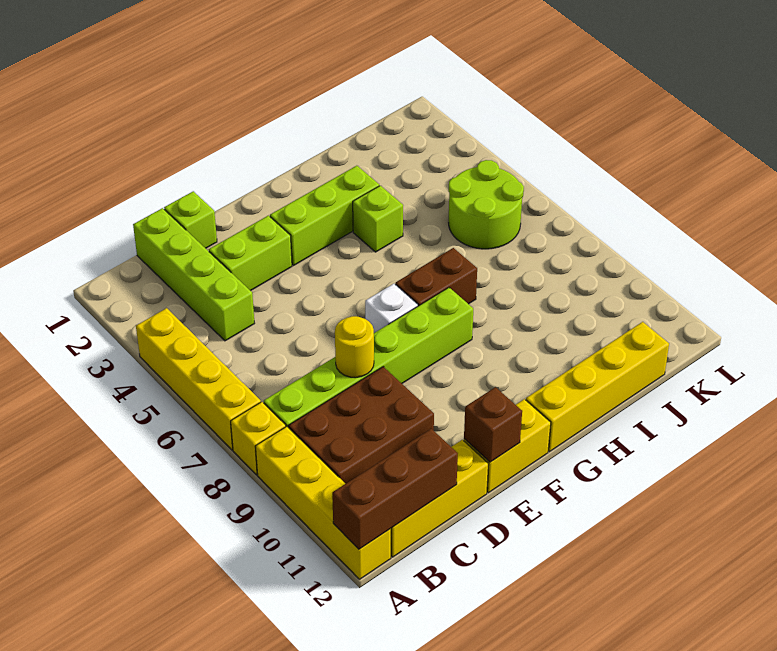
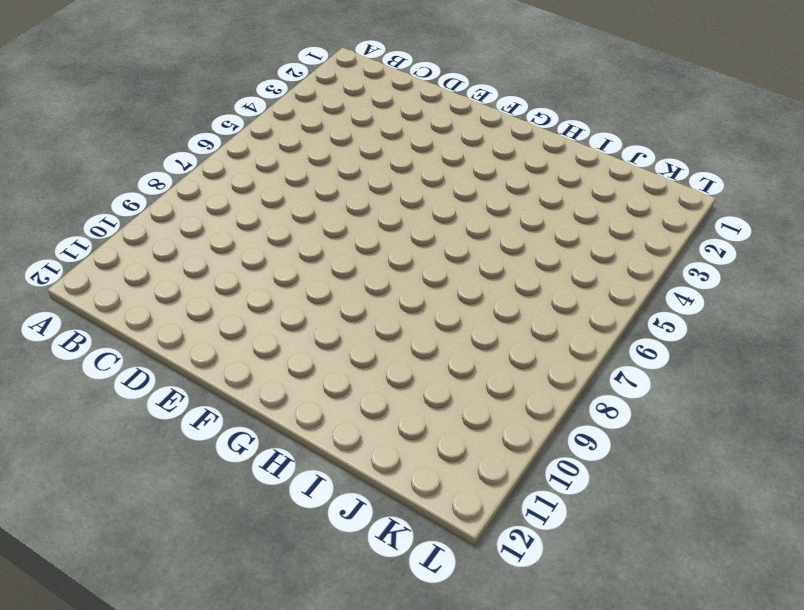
none -> yellow 1x4 brick [136,308,261,450]
none -> yellow 1x1 brick [231,402,286,475]
none -> yellow 1x4 brick [255,426,391,579]

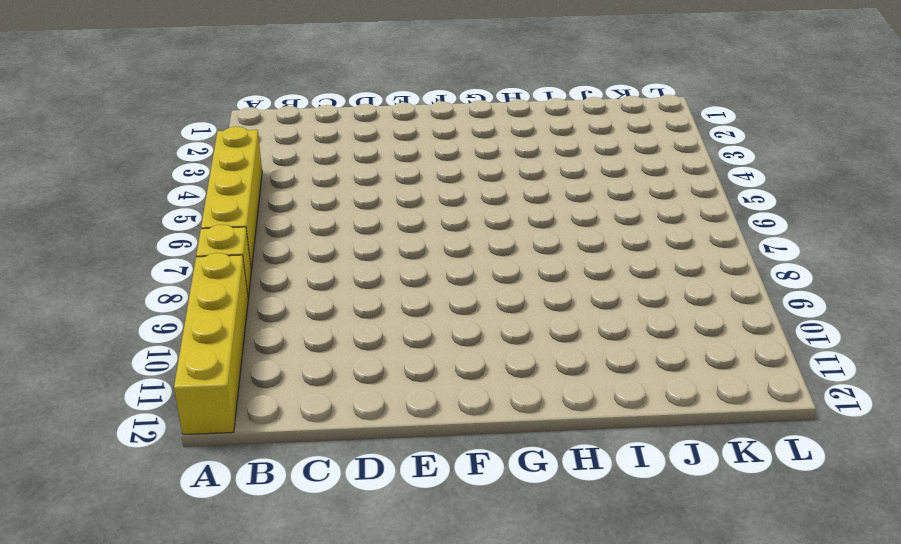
none -> lime 1x6 brick [264,288,473,428]
none -> brown 2x3 brick [289,367,434,484]
none -> yellow 1x3 brick [391,440,488,557]

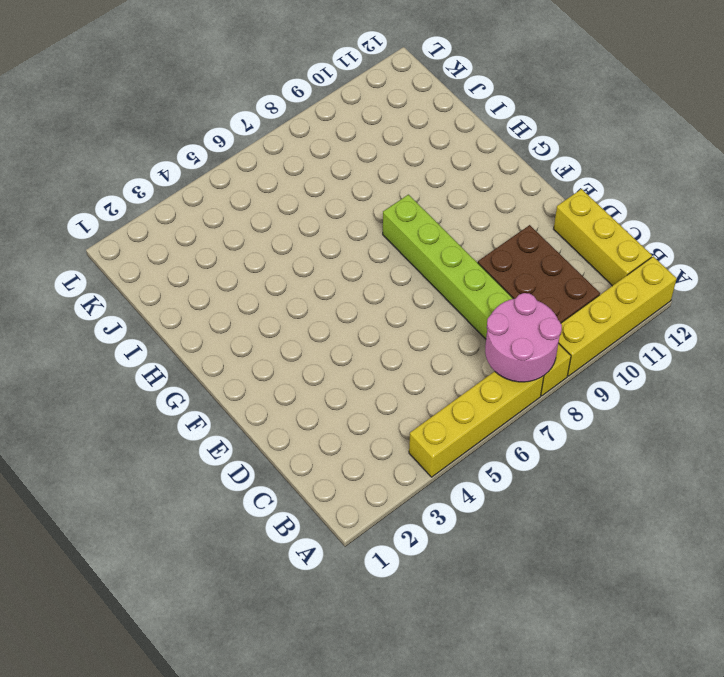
pink 2x2 round brick [485,293,562,382] -> none
none -> lime 1x4 brick [133,208,255,341]
none -> lime 1x1 brick [164,191,217,248]
none -> lime 1x2 brick [209,215,292,291]

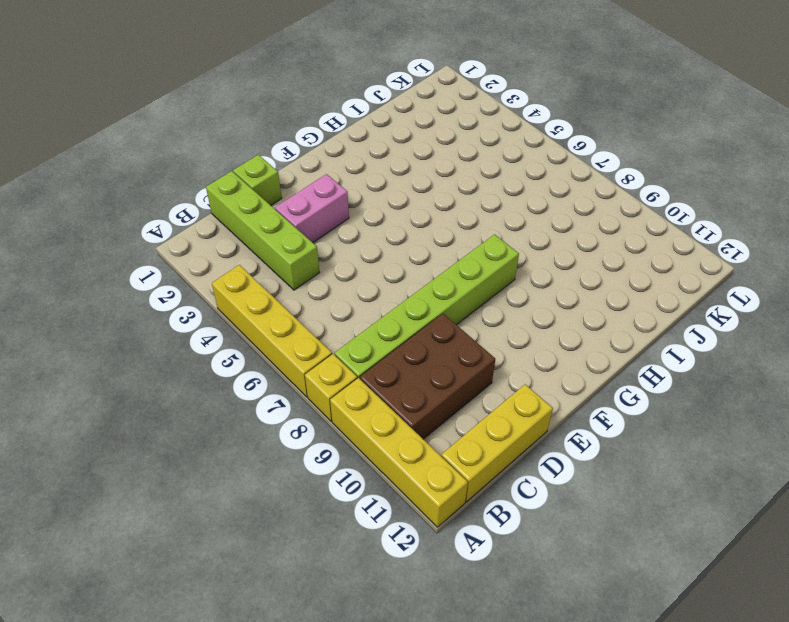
pink 1x2 brick [275,174,349,243] -> lime 1x2 brick [209,215,292,291]
none -> yellow 1x2 brick [464,399,551,493]
none -> lime 1x3 brick [270,166,379,266]
none -> white 1x1 brick [365,284,418,333]

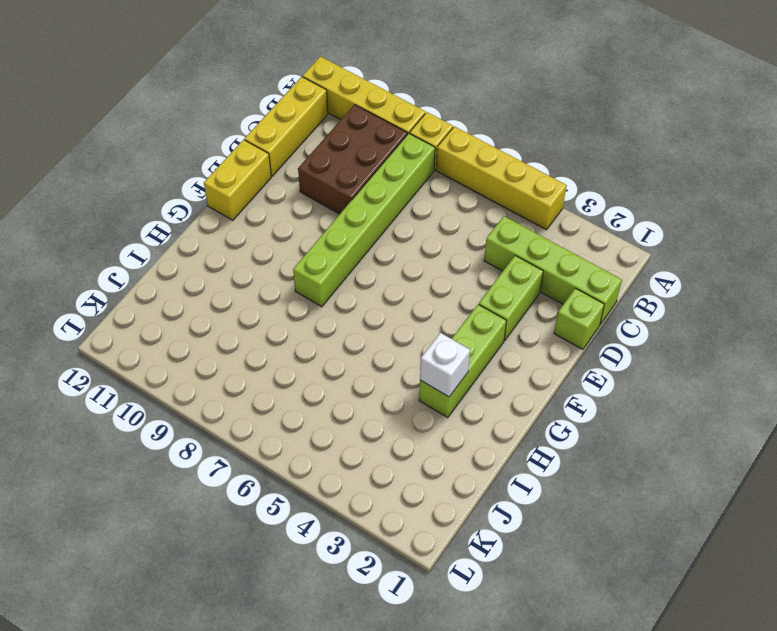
white 1x1 brick [420,333,470,397] -> white 1x1 brick moved to [365,284,418,333]
none -> brown 1x2 brick [395,248,477,306]
none -> yellow 1x4 brick [526,322,669,452]
none -> lime 1x1 brick [353,186,403,252]

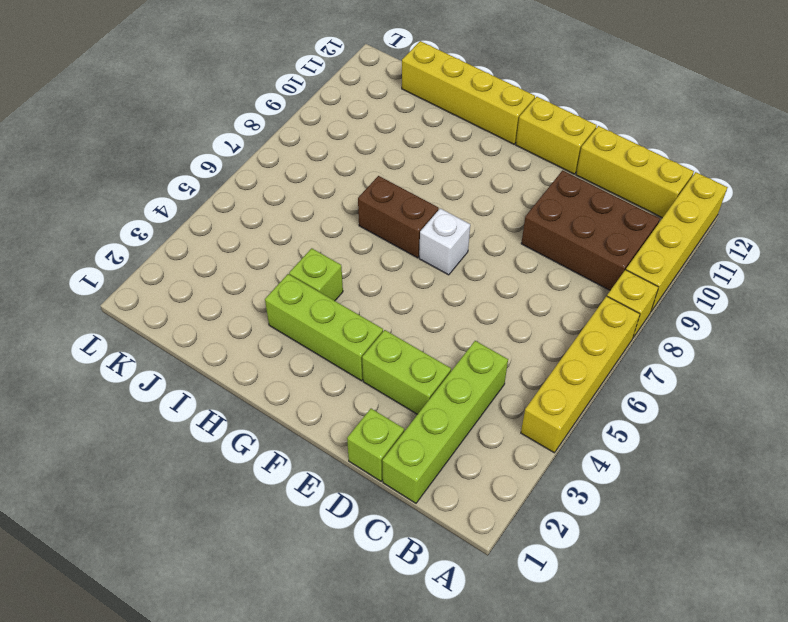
none -> lime 1x6 brick [264,288,473,428]
none -> lime 2x2 round brick [448,160,524,249]
none -> brown 1x3 brick [332,429,458,549]

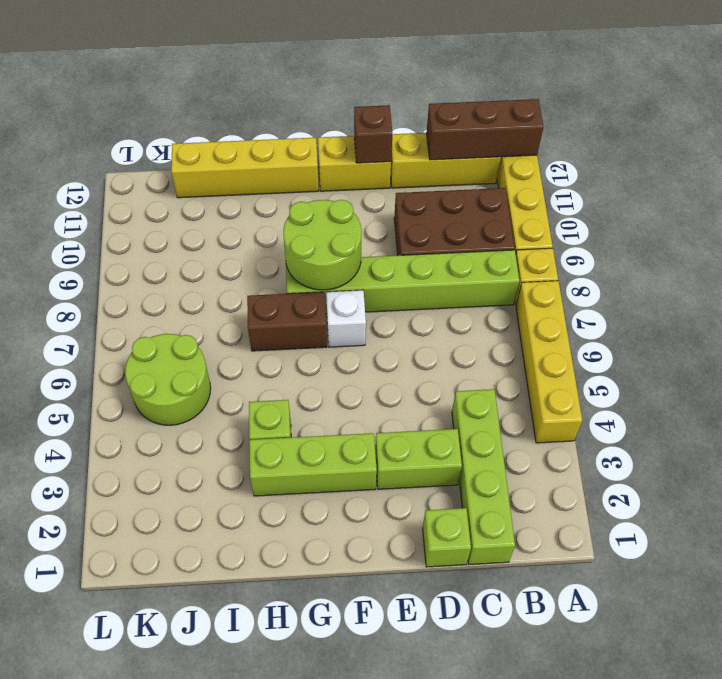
lime 2x2 round brick [283,200,362,290] -> none
none -> yellow 1x1 round brick [335,316,374,378]

